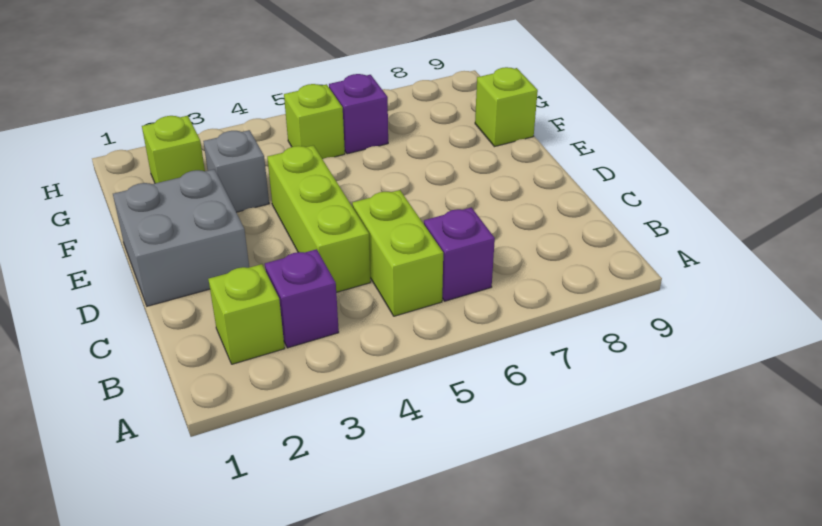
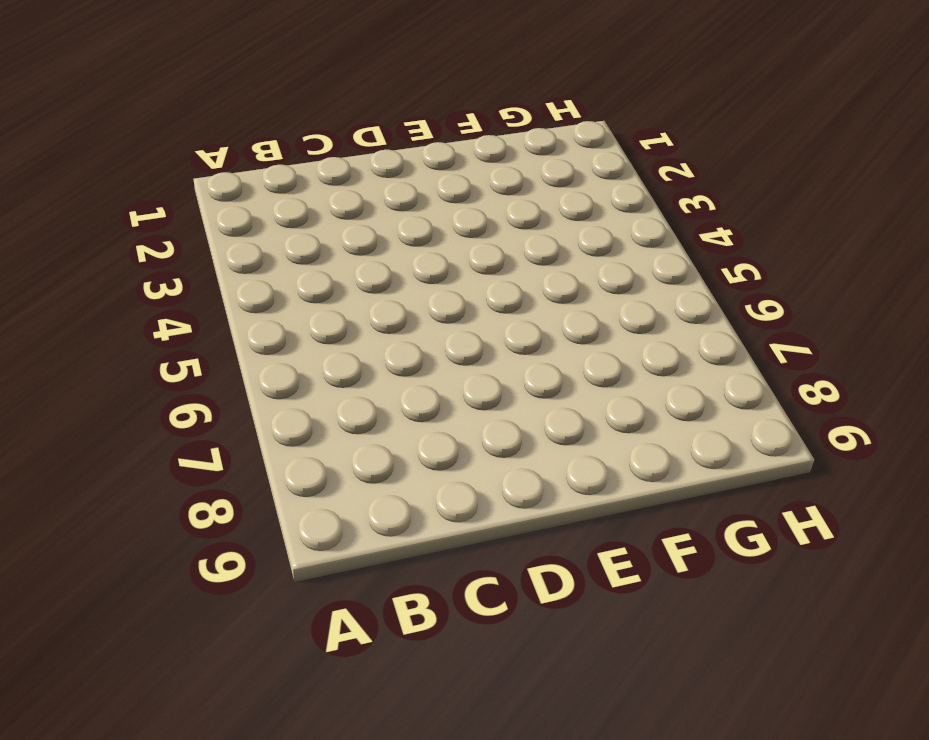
none -> lime 1x1 brick [208,264,285,364]
none -> purple 1x1 brick [265,249,339,348]

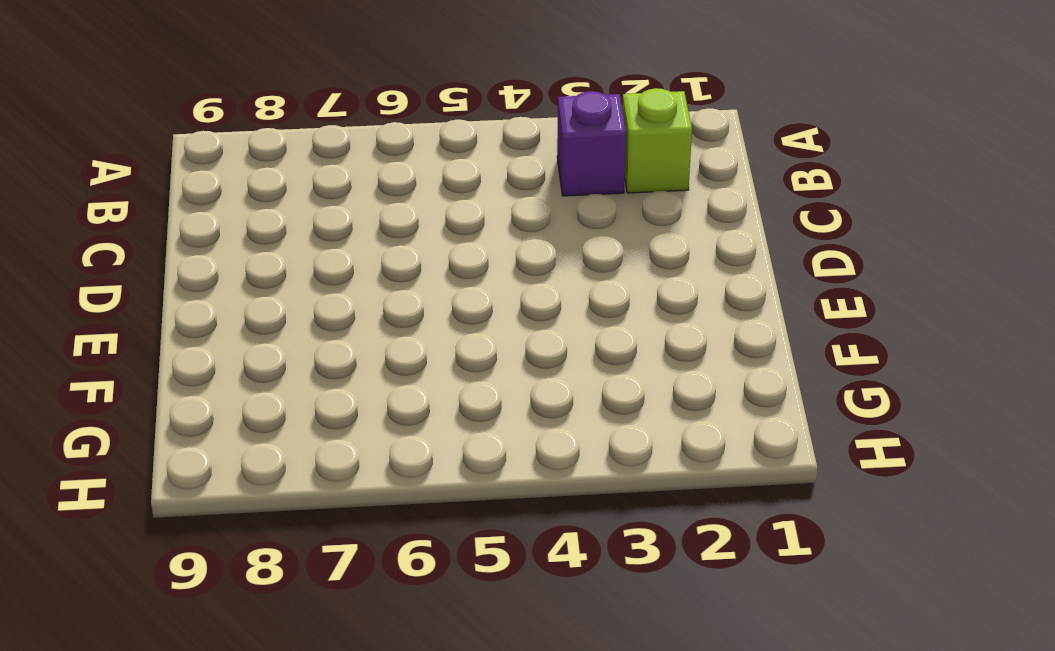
none -> lime 1x2 brick [352,190,443,316]
none -> purple 1x1 brick [424,207,495,301]

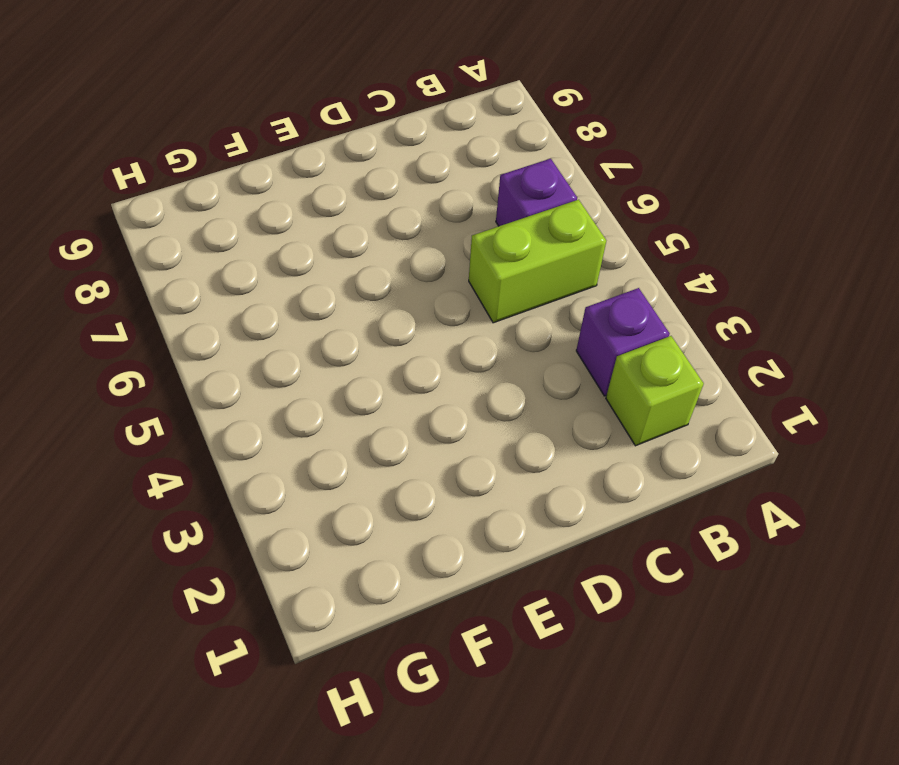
none -> lime 1x3 brick [267,145,371,292]
none -> grey 2x2 brick [113,169,249,306]

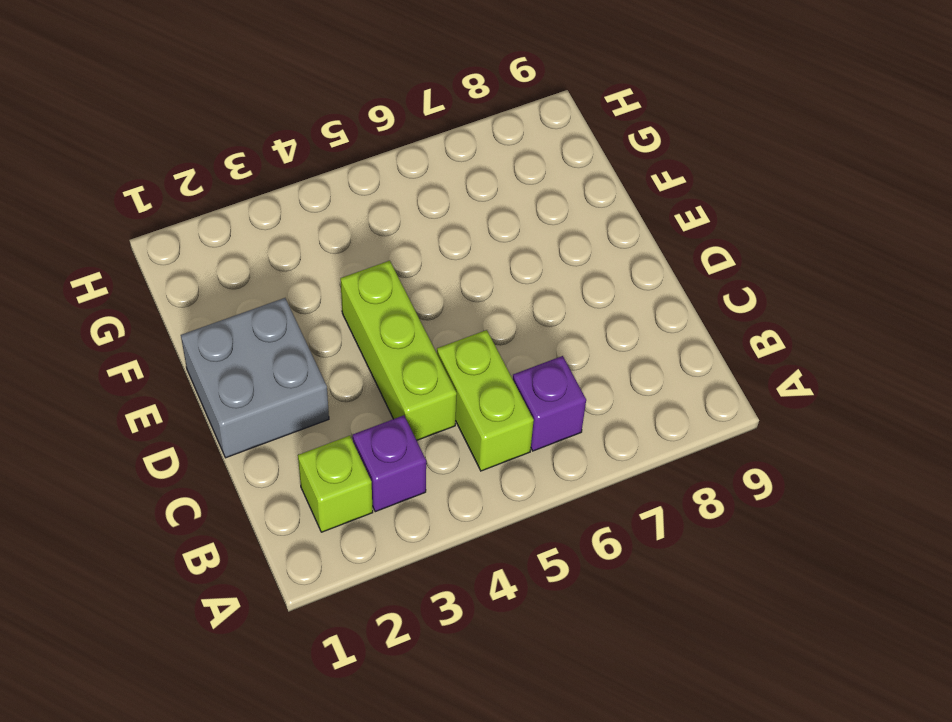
none -> grey 1x1 brick [203,130,269,212]
none -> lime 1x1 brick [475,67,538,147]

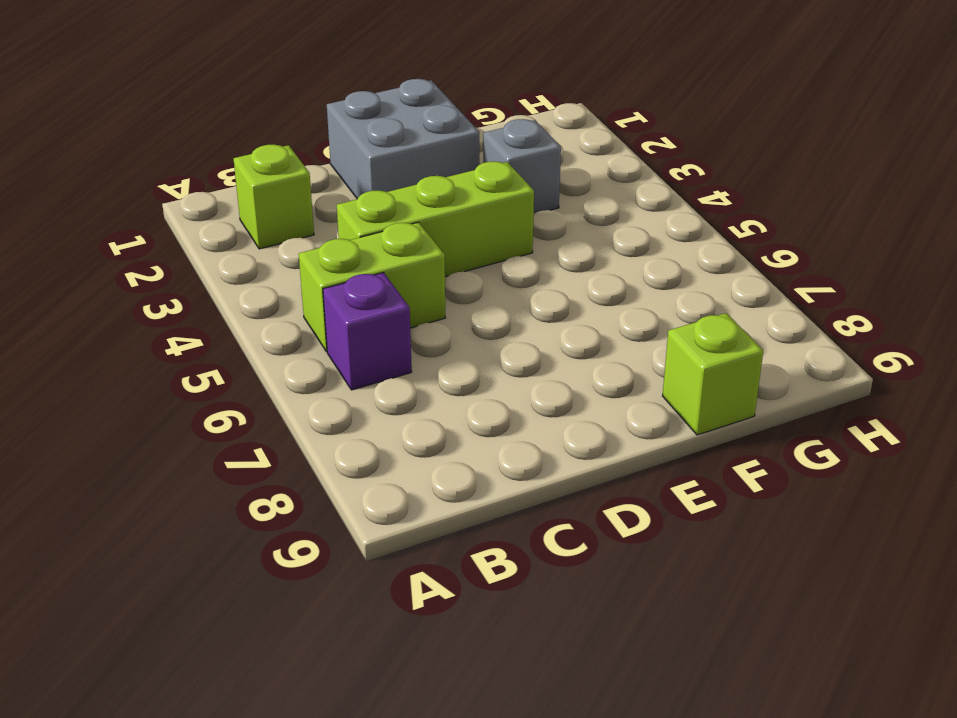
none -> purple 1x1 brick [265,249,339,348]
none -> lime 1x1 brick [142,116,205,183]

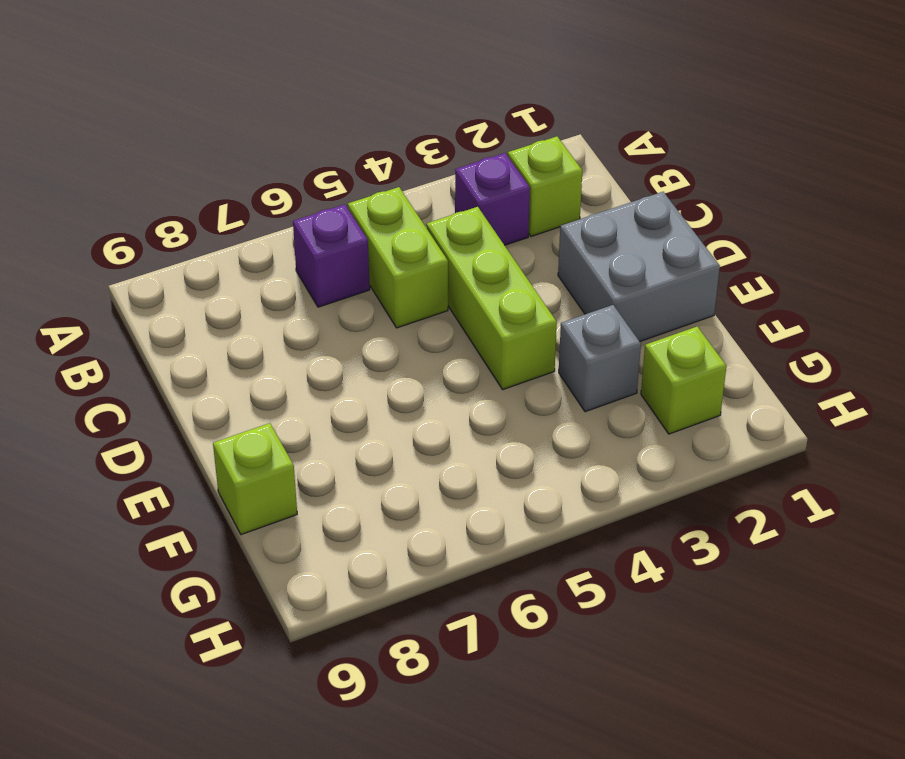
none -> lime 1x1 brick [284,84,345,159]
none -> purple 1x1 brick [329,74,388,154]

